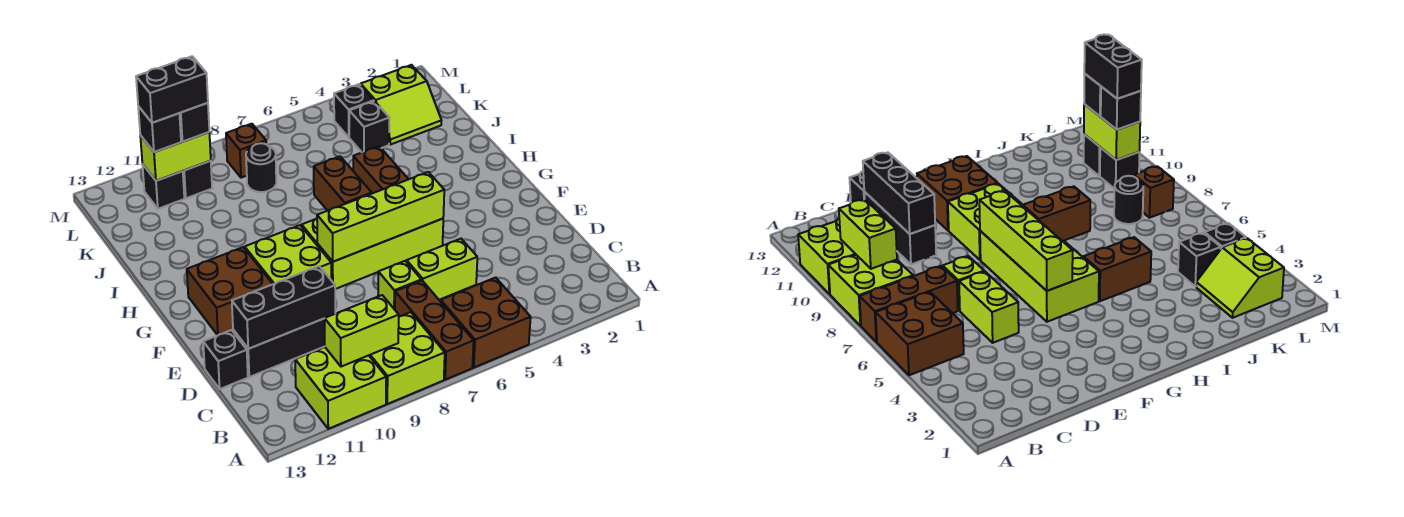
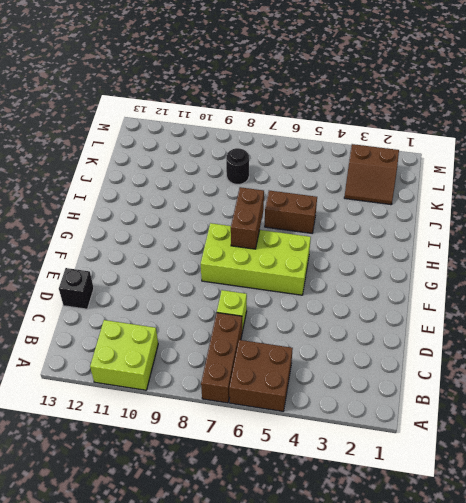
brown 1x2 brick [265,191,317,233] -> brown 1x2 brick turned to [353,146,409,193]
brown 2x2 slope [344,144,399,205] -> lime 2x2 slope [361,65,441,145]
none -> lime 2x2 brick [369,312,445,404]
none -> lime 1x2 brick [407,239,477,300]
none -> black 1x3 brick [233,318,325,377]

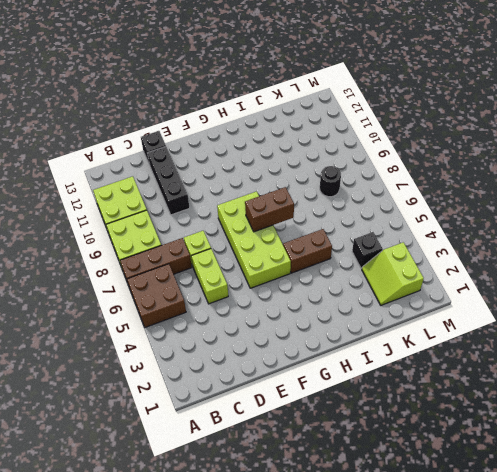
none -> lime 2x2 brick [245,225,332,284]
none -> brown 2x2 brick [187,247,272,335]
none -> black 1x1 brick [334,84,374,137]

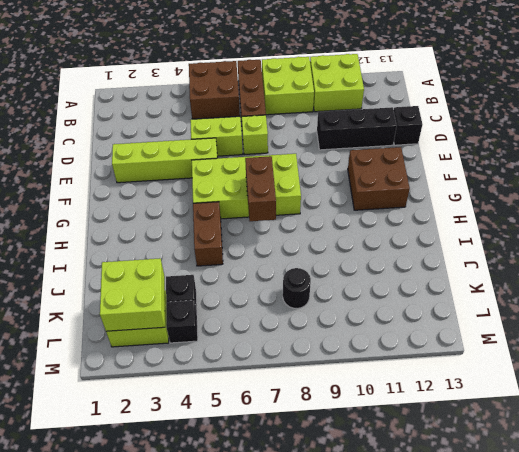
lime 1x4 brick [112,138,218,183] -> lime 1x4 brick moved to [317,172,444,262]
lime 2x2 brick [100,258,165,331] -> lime 2x2 brick moved to [245,225,332,284]
none -> brown 1x1 brick [226,124,266,178]
none -> black 1x1 brick [183,161,212,198]
none -> black 1x1 brick [142,164,184,209]

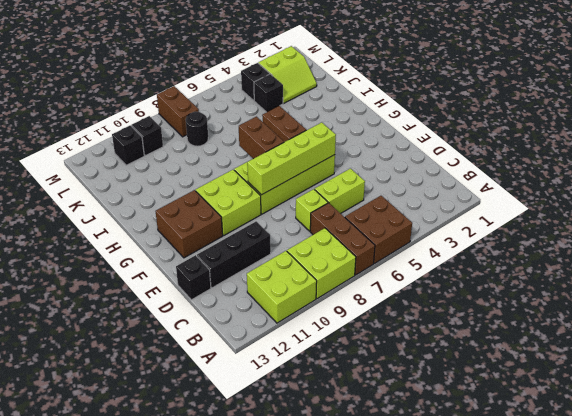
brown 1x2 brick [157,86,199,137] -> brown 1x1 brick [226,124,266,178]
none -> lime 1x2 brick [325,295,399,367]
none -> black 1x3 brick [232,266,335,349]
none -> lime 1x2 brick [140,132,211,181]

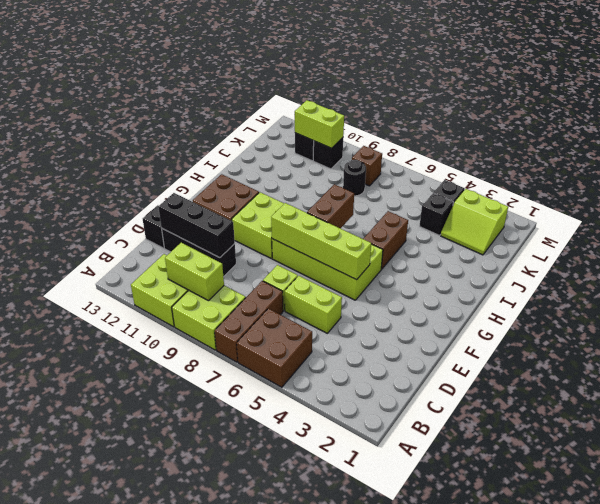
none -> black 1x1 brick [179,103,209,141]
none -> black 1x1 brick [138,106,181,152]
none -> black 1x2 brick [136,56,208,123]

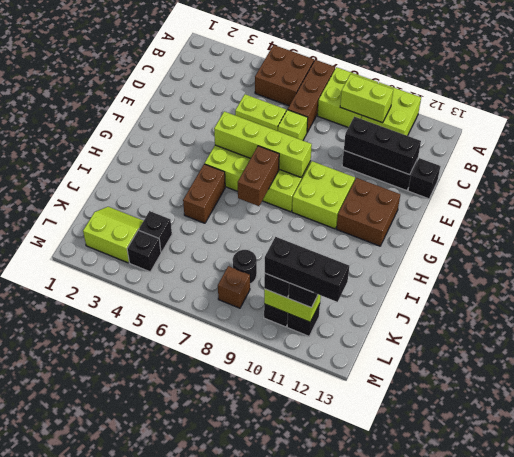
black 1x3 brick [265,237,349,302] -> black 1x2 brick [136,56,208,123]

